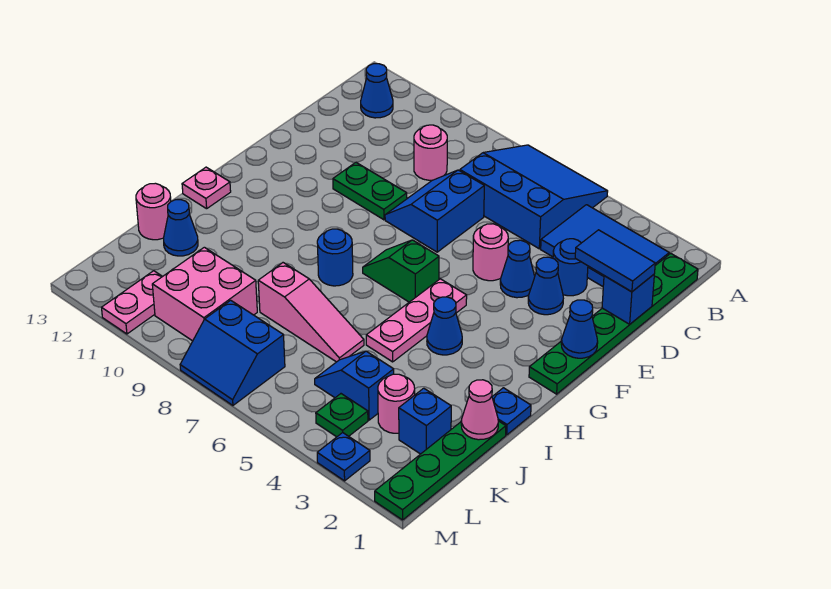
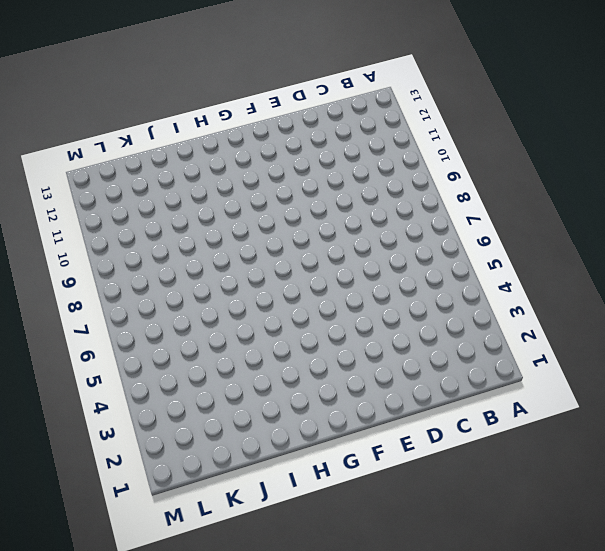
none -> blue 3x3 slope [460,145,608,249]
none -> green 1x6 plate [529,253,698,394]
none -> blue 2x3 tile [541,205,669,287]
none -> blue 1x1 cone [361,64,393,118]

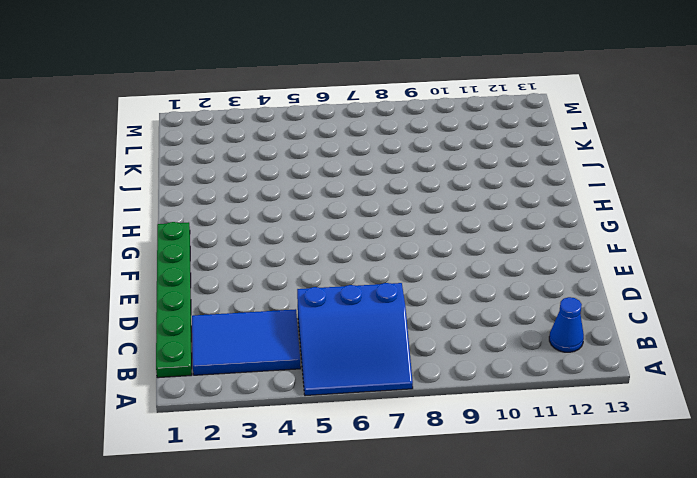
none -> pink 1x1 round brick [414,125,447,180]
none -> blue 1x1 round brick [553,239,588,296]
none -> blue 2x2 slope [385,170,484,252]
none -> blue 1x1 cone [528,257,563,315]

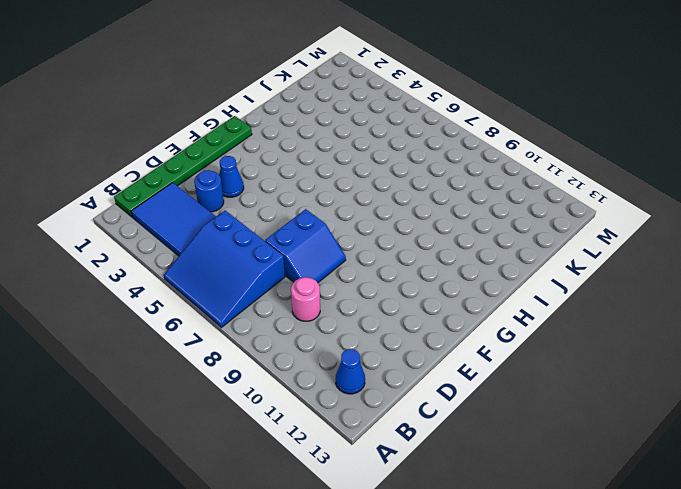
none -> blue 1x1 cone [500,240,535,298]
none -> pink 1x1 round brick [473,224,508,281]
none -> green 1x2 plate [333,162,407,220]
none -> pink 1x3 plate [366,279,467,362]

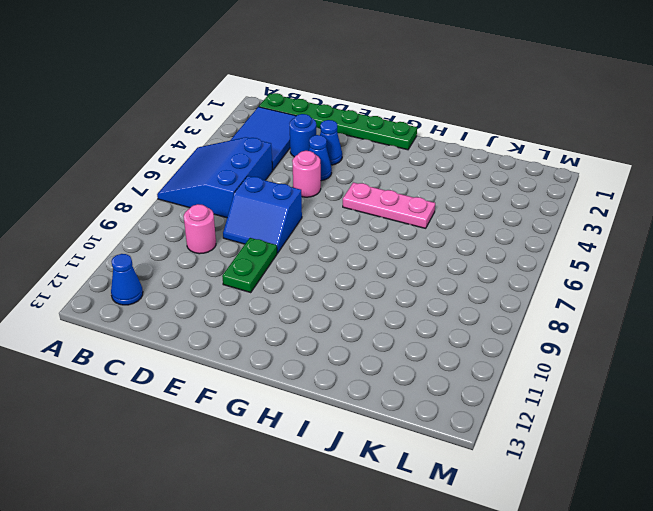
none -> green 1x2 slope [363,240,439,302]
none -> blue 1x1 cone [427,297,462,355]
none -> blue 1x1 round brick [317,229,353,286]
none -> pink 1x1 plate [182,167,231,209]

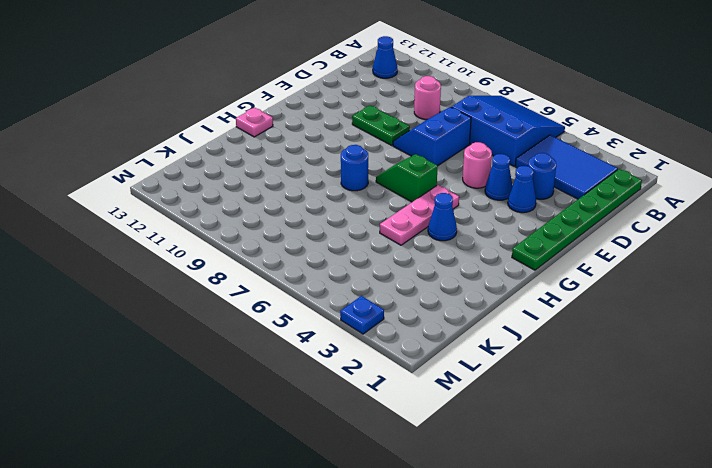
none -> blue 1x1 plate [492,388,531,435]
none -> green 1x4 plate [375,421,506,520]
none -> pink 1x3 slope [258,263,364,362]
none -> blue 1x1 cone [164,200,198,256]

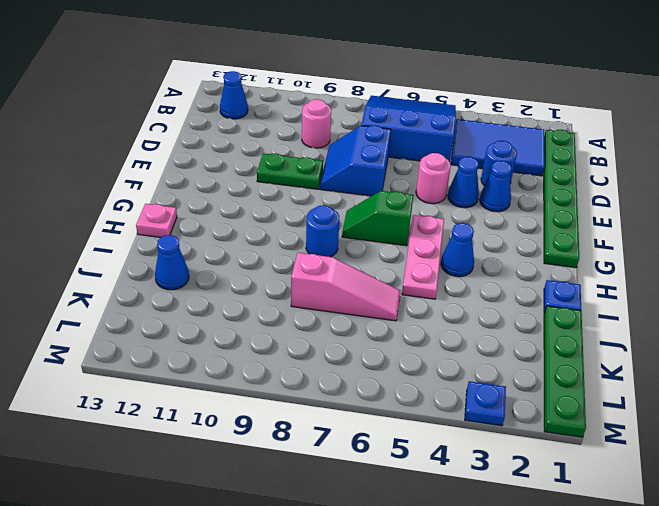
none -> pink 1x1 round brick [136,183,171,240]
none -> blue 1x1 brick [399,388,451,454]
none -> pink 1x1 round brick [378,374,415,433]
none -> blue 1x2 slope [315,351,394,420]

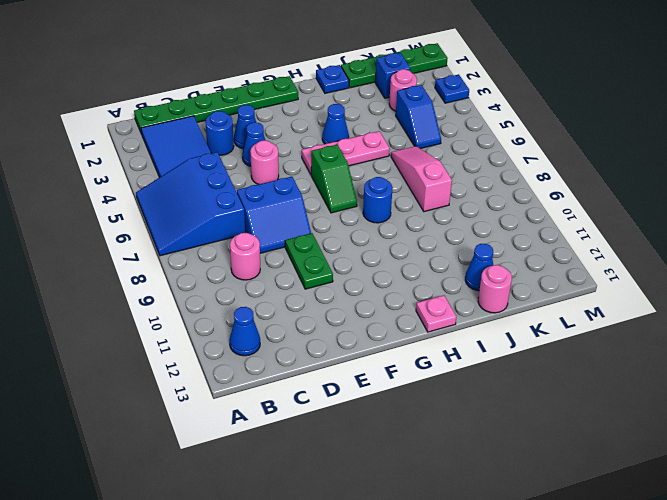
none -> pink 2x2 brick [152,247,257,341]
none -> green 1x1 plate [316,394,368,437]
none -> blue 2x2 slope [180,300,285,405]
none -> pink 1x2 plate [102,271,163,334]

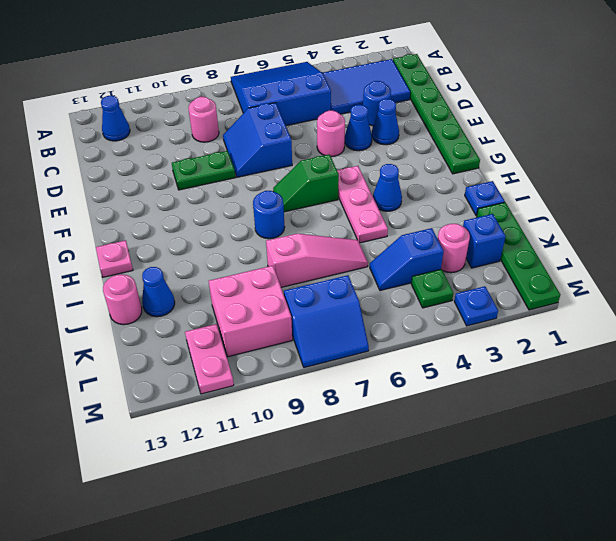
none -> blue 1x1 brick [602,275,654,324]
none -> blue 1x1 cone [561,300,598,358]
none -> pink 1x1 cone [461,380,498,440]
none -> blue 1x2 tile [575,230,655,292]

